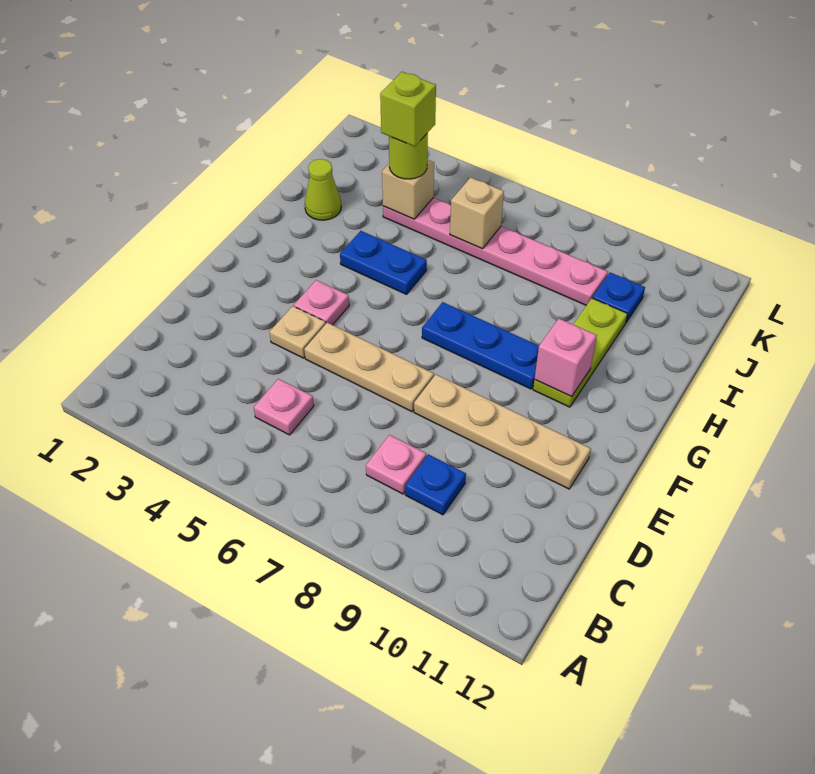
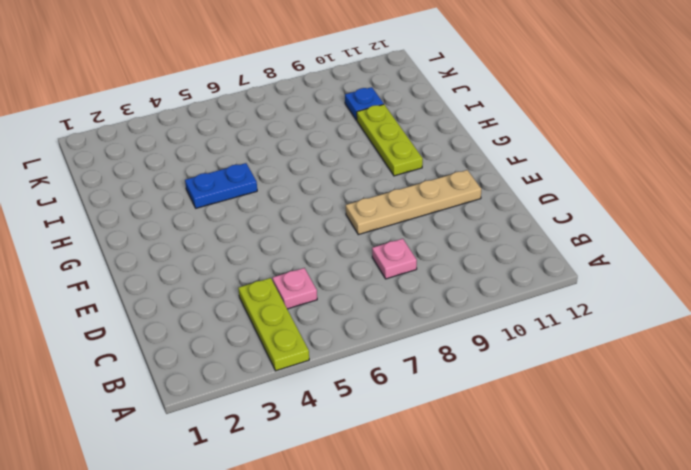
lime 1x3 plate [238,278,309,371] -> none
none -> blue 1x1 plate [405,454,466,515]
none -> tan 1x1 plate [270,306,326,358]
none -> tan 1x3 plate [304,323,434,412]

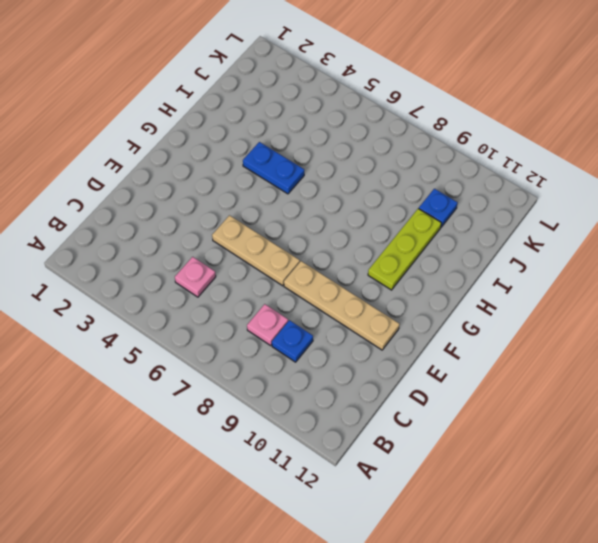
none -> tan 1x1 plate [270,306,326,358]
none -> pink 1x1 plate [294,280,349,325]
none -> blue 1x3 plate [422,302,539,389]

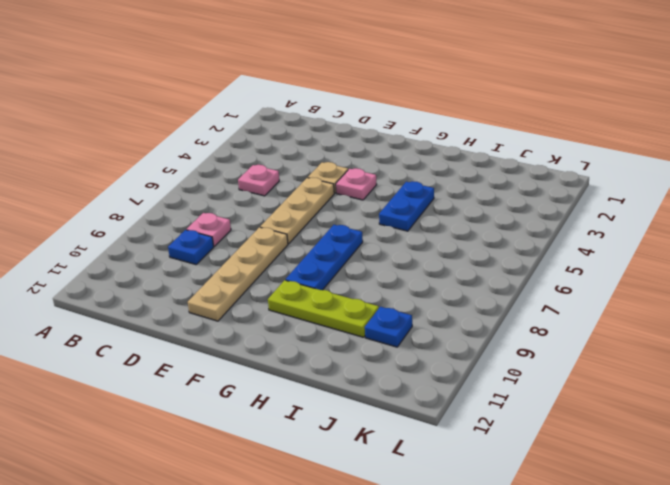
none -> lime 1x1 cone [305,159,341,220]
none -> pink 1x6 plate [383,198,608,305]
none -> pink 1x1 brick [535,319,597,397]

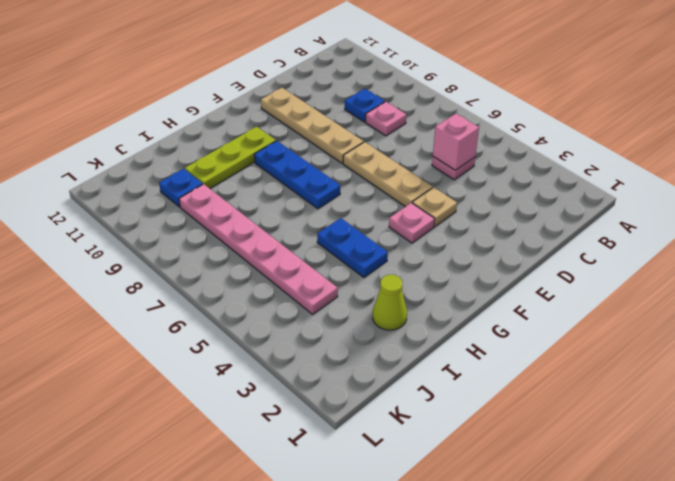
pink 1x1 brick [433,114,479,170] -> pink 1x1 brick moved to [535,319,597,397]
none -> tan 1x1 brick [382,160,434,219]
none -> tan 1x1 brick [450,177,504,249]
none -> lime 1x1 round brick [389,133,428,179]

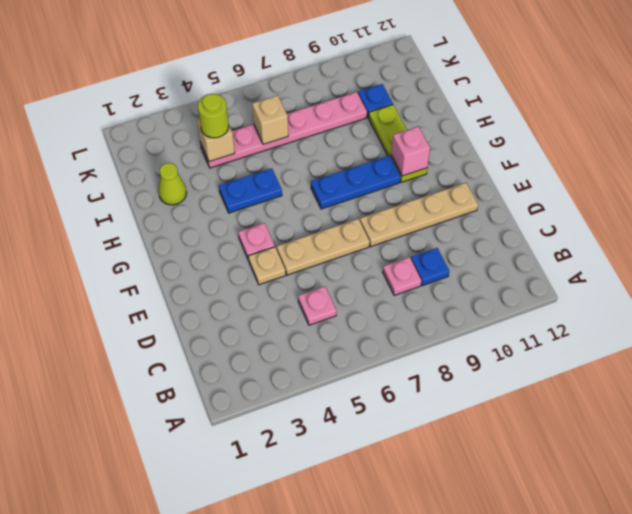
none -> lime 1x1 brick [380,72,436,146]

